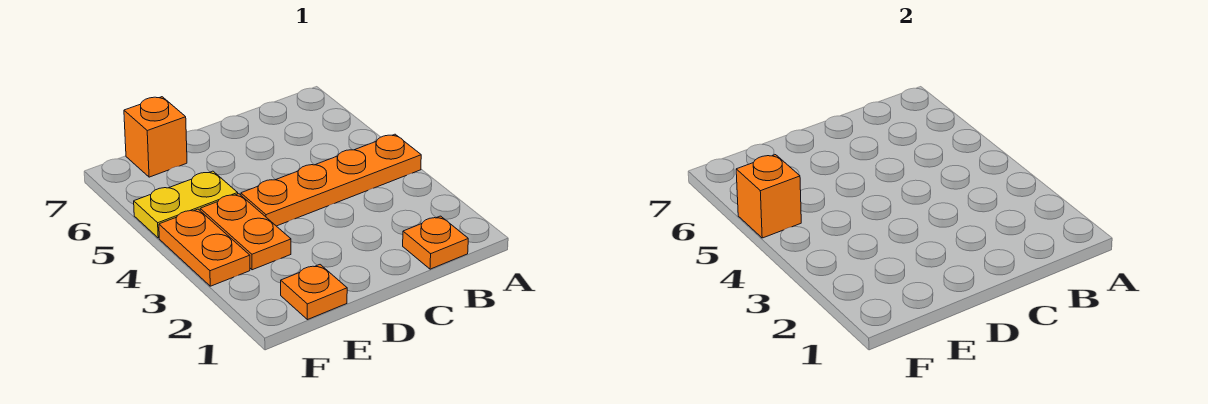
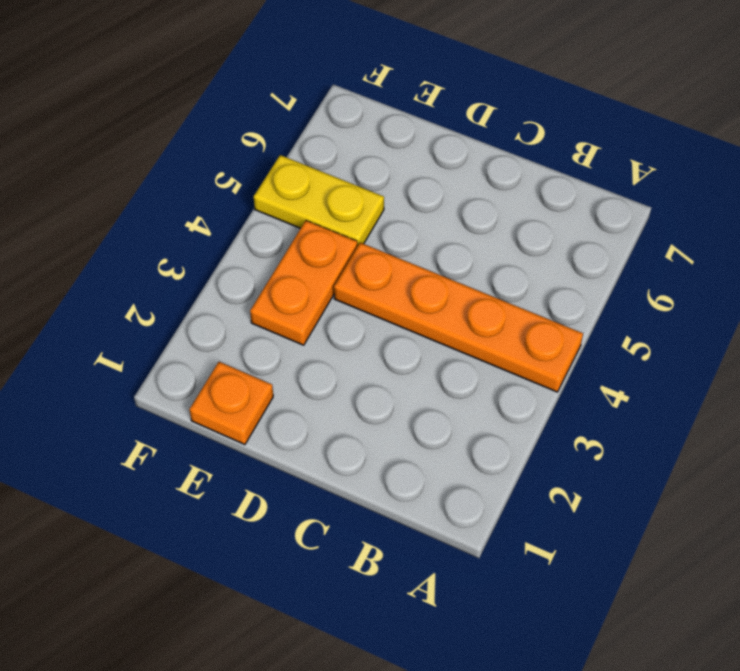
none -> orange 1x1 plate [403,216,468,269]
none -> orange 1x1 brick [124,97,187,177]

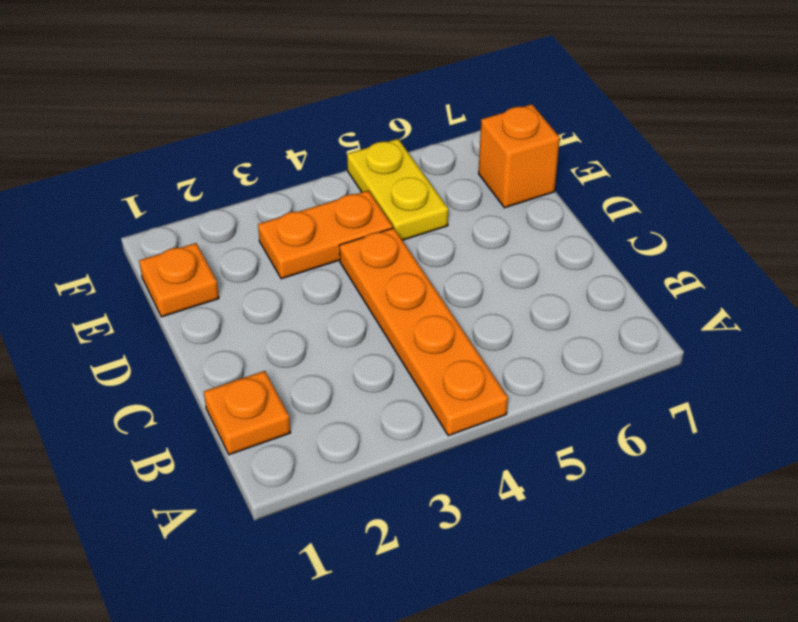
none -> orange 1x2 plate [159,209,250,286]
none -> orange 1x1 brick [736,155,801,238]

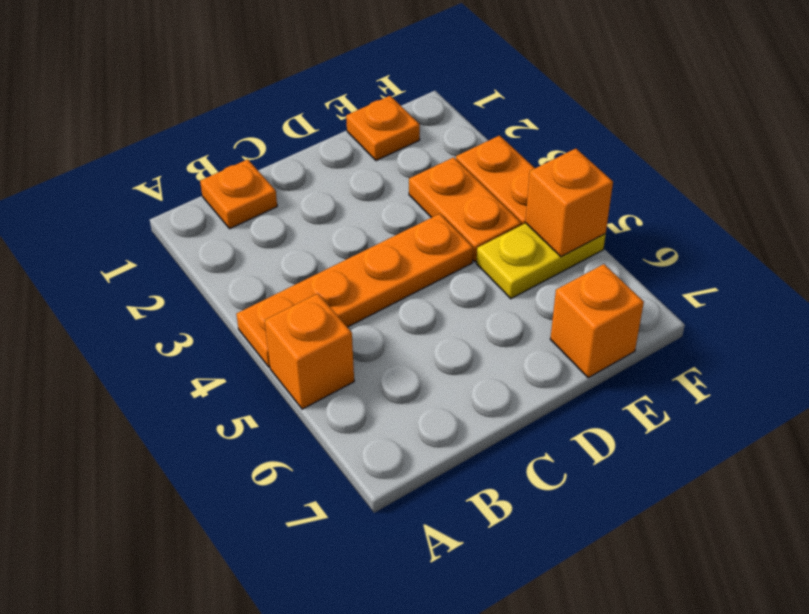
orange 1x1 brick [265,294,354,409] -> none

